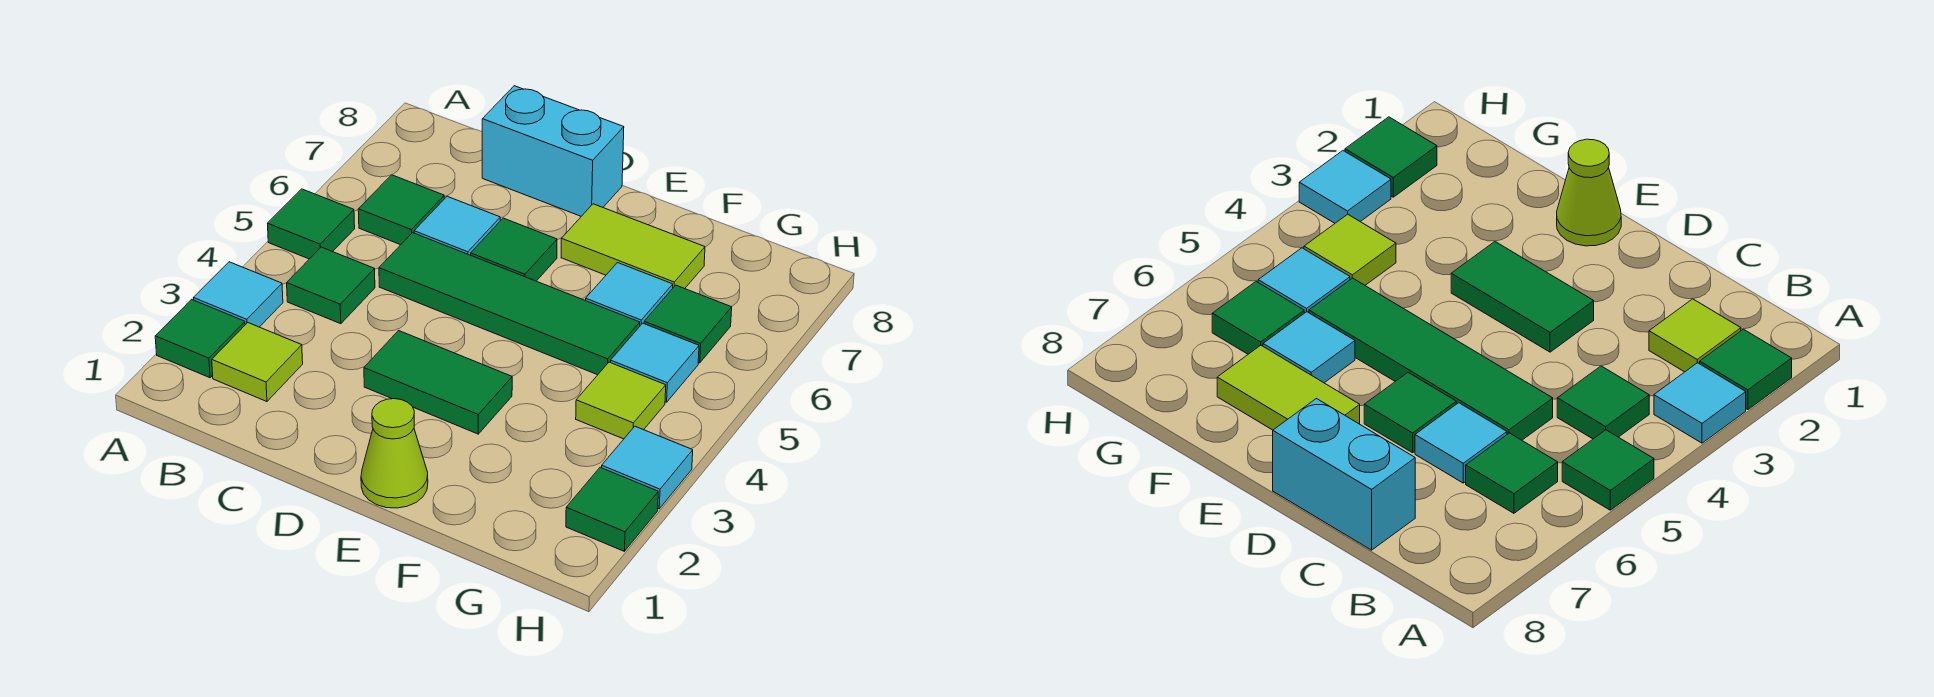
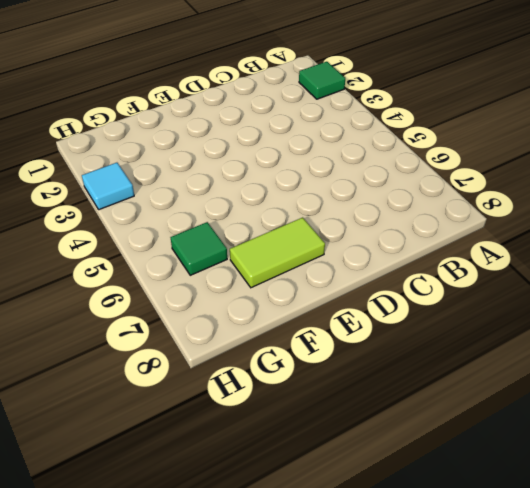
none -> cyan 1x1 tile [194,262,283,327]
none -> green 1x1 tile [268,189,355,259]
none -> lime 1x1 tile [212,323,303,402]

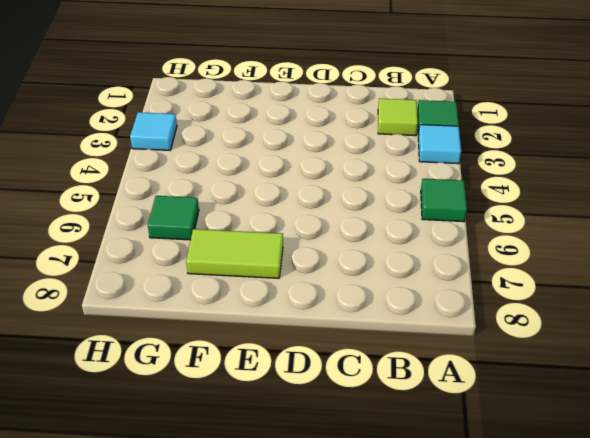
none -> green 1x1 tile [287,247,375,324]
none -> green 1x1 tile [358,175,444,245]
none -> green 1x4 tile [379,233,640,375]

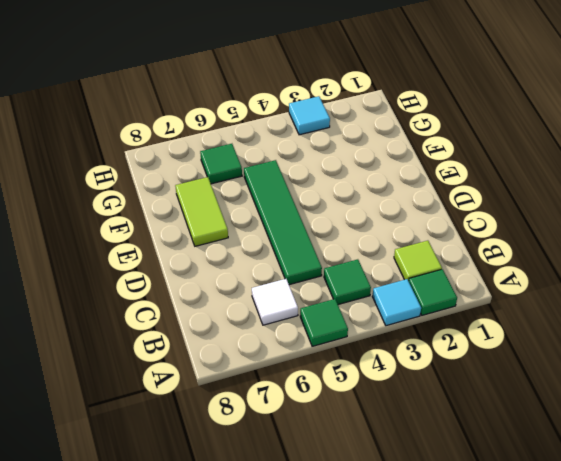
white 1x1 tile [252,279,298,325] -> green 1x1 tile [358,175,444,245]
none -> cyan 1x1 tile [414,196,500,255]
none -> cyan 1x2 brick [482,86,624,216]
none -> green 1x2 tile [364,331,512,434]

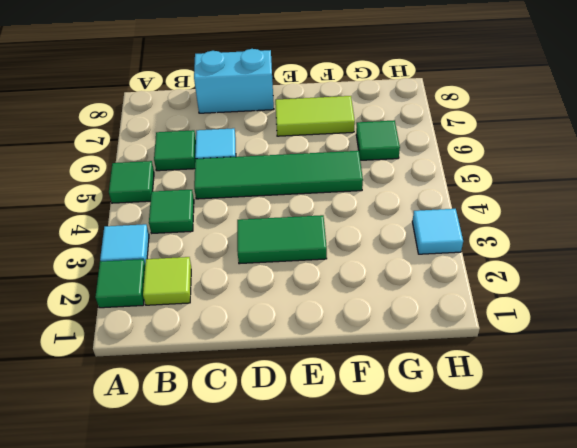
none -> green 1x1 tile [471,218,557,281]
none -> lime 1x1 cone [361,399,428,508]
none -> cyan 1x1 tile [586,263,673,326]

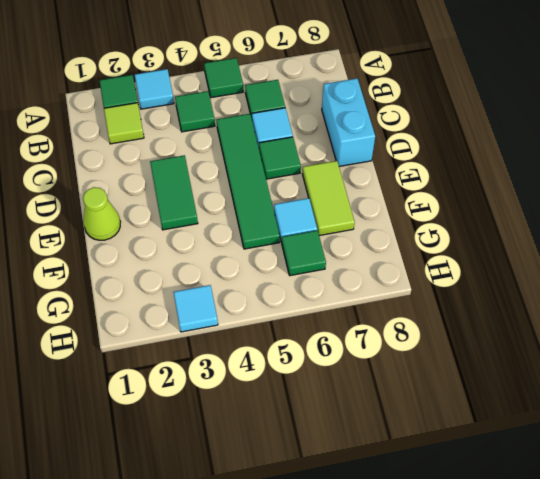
none -> lime 1x1 tile [576,362,666,439]
none -> cyan 1x1 tile [610,323,699,402]
none -> green 1x1 tile [566,467,658,551]

